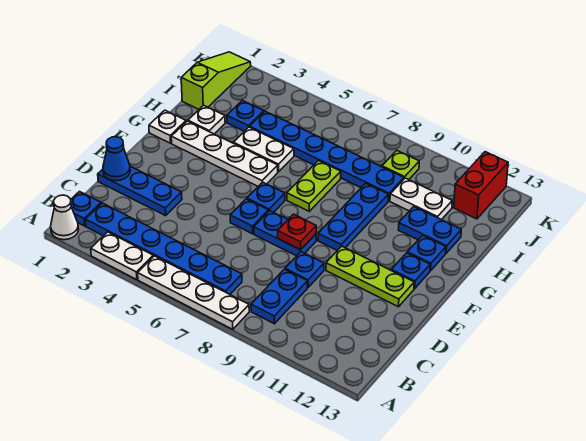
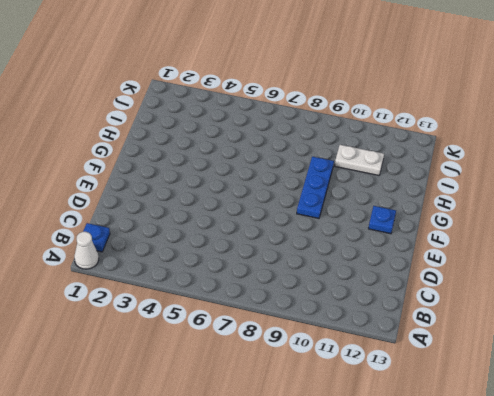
none -> white 1x2 plate [91,232,153,280]
none -> white 1x4 plate [138,256,249,329]
none -> blue 1x6 plate [85,203,242,294]

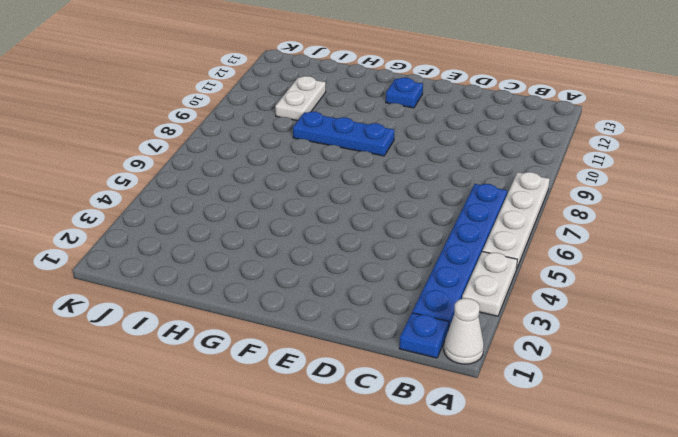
none -> blue 1x2 plate [251,269,307,324]
none -> blue 1x3 plate [98,166,182,216]
none -> blue 1x1 plate [285,252,324,287]

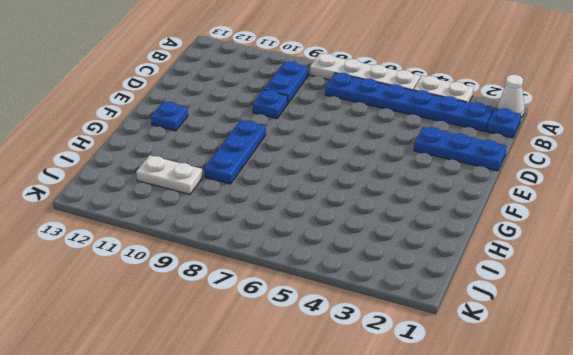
none -> blue 1x1 plate [230,199,269,234]
none -> blue 1x2 plate [254,211,316,256]
none -> lime 1x3 plate [326,246,414,307]

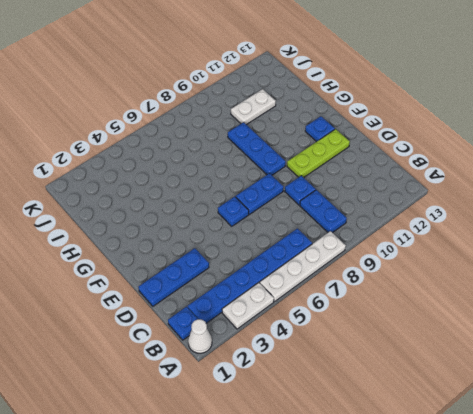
none -> blue 1x1 plate [247,182,285,212]
none -> white 1x1 plate [149,110,186,143]
none -> white 1x4 plate [171,121,278,186]

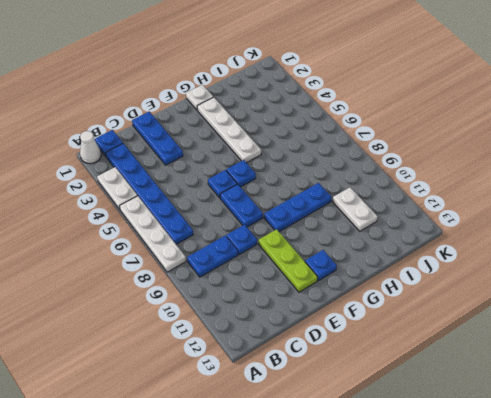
none -> lime 1x2 plate [287,161,341,211]
none -> blue 1x1 plate [407,235,446,271]
none -> white 1x1 plate [188,105,225,134]

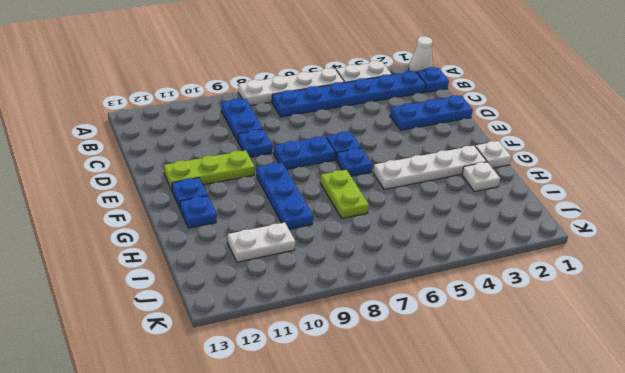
none -> white 1x2 plate [233,127,294,172]
none -> blue 1x2 plate [398,207,461,253]
none -> lime 1x3 slope [181,52,251,109]

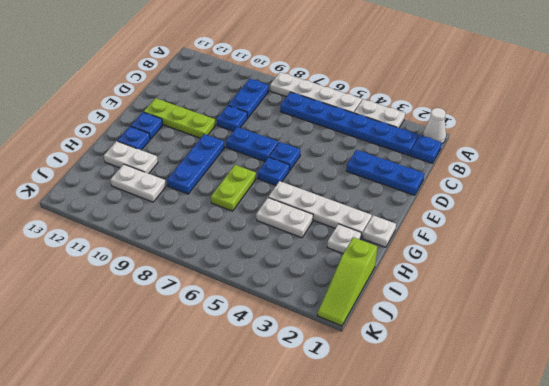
white 1x2 plate [104,141,158,174] -> blue 1x2 plate [398,207,461,253]
none -> blue 1x1 plate [227,100,264,131]
none -> blue 1x6 plate [250,111,404,201]
none -> lime 1x1 plate [382,151,419,180]

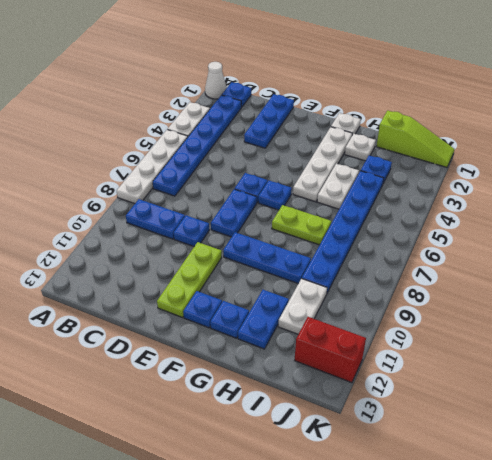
none -> lime 1x1 plate [382,151,419,180]
none -> blue 1x1 cone [103,137,130,181]
none -> red 1x1 plate [278,214,316,250]

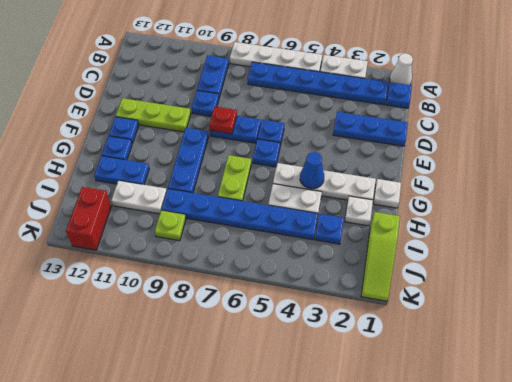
blue 1x1 cone [300,152,324,189] -> blue 1x1 cone moved to [103,137,130,181]

